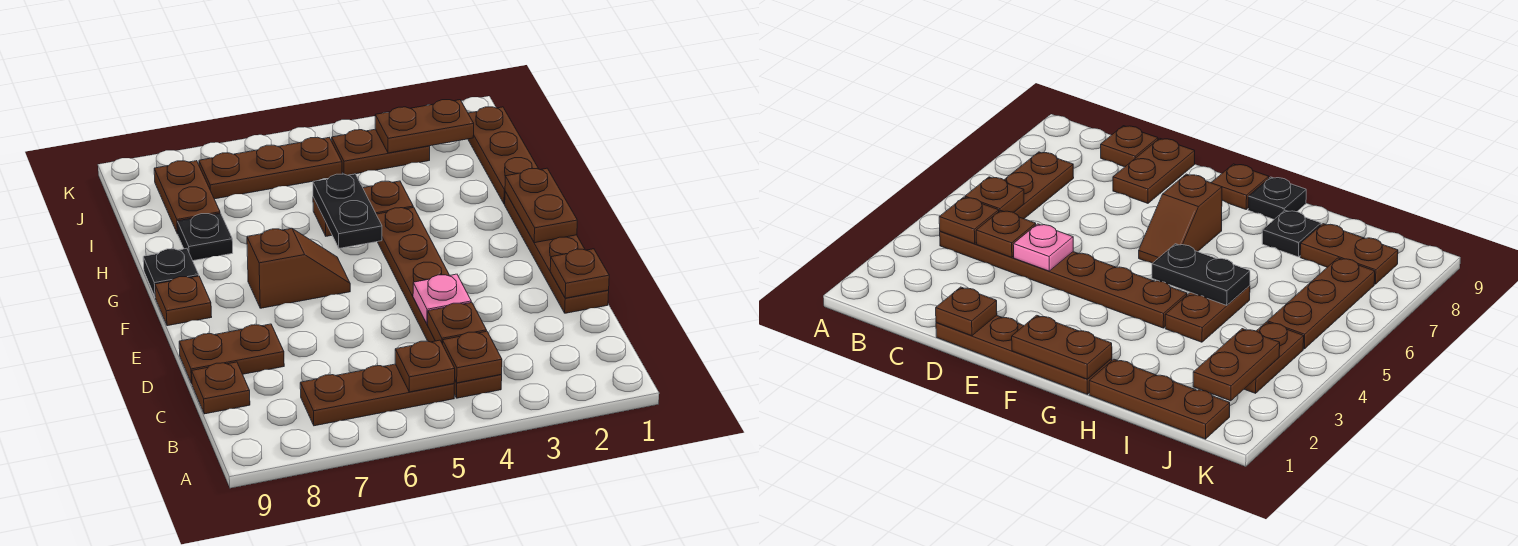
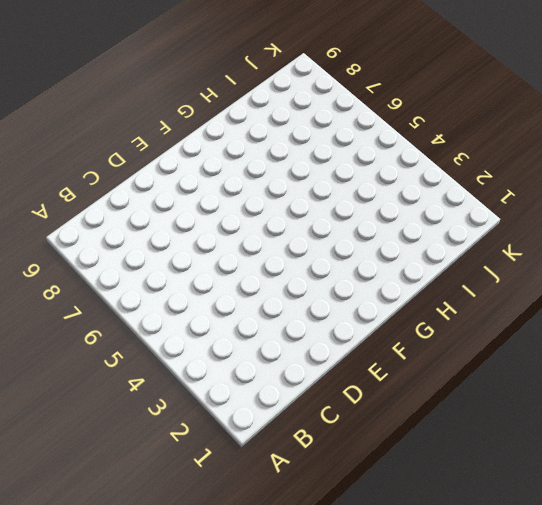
none -> brown 1x6 plate [376,207,502,398]
none -> brown 1x3 plate [300,364,454,426]
none -> brown 1x1 plate [192,362,250,414]

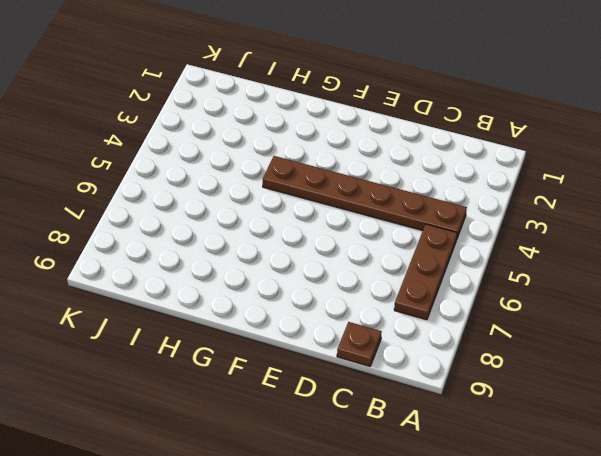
none -> brown 1x4 plate [505,192,609,313]
none -> brown 1x2 plate [179,324,284,383]
none -> brown 1x2 slope [247,228,350,308]

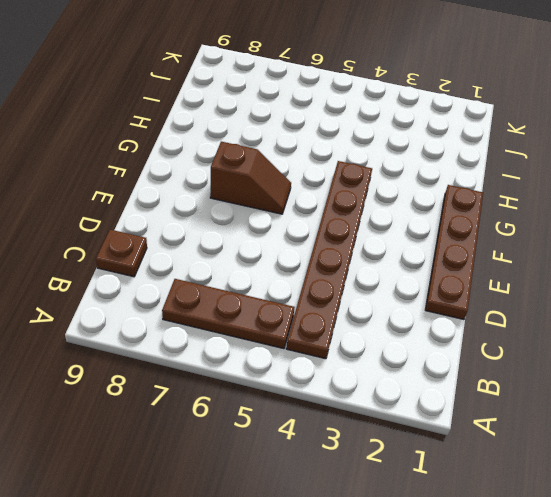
none -> brown 1x2 plate [179,324,284,383]
none -> brown 1x1 plate [155,276,212,326]
none -> black 1x1 plate [143,248,199,297]

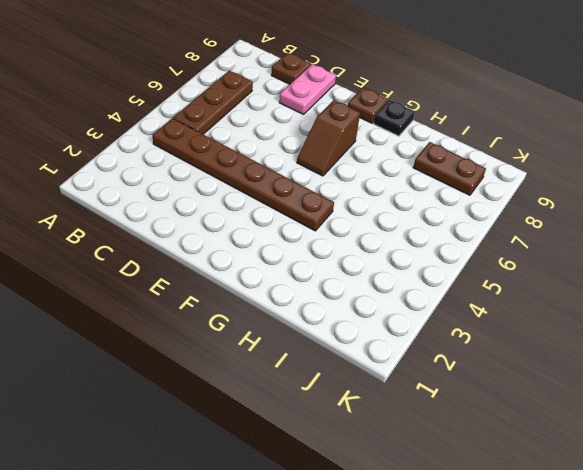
pink 1x2 plate [279,64,336,114] -> brown 1x2 plate [179,324,284,383]
none -> brown 1x4 plate [505,192,609,313]
none -> brown 1x3 plate [468,107,539,204]
none -> brown 1x2 plate [313,181,413,236]

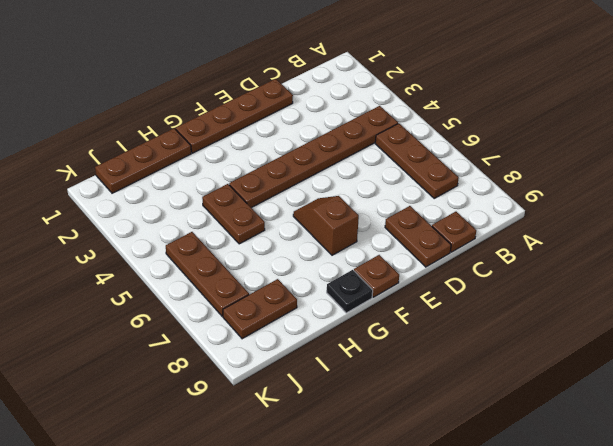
none -> black 1x1 plate [177,213,233,261]
none -> brown 1x2 plate [332,129,430,175]
none -> brown 1x1 plate [443,331,502,383]

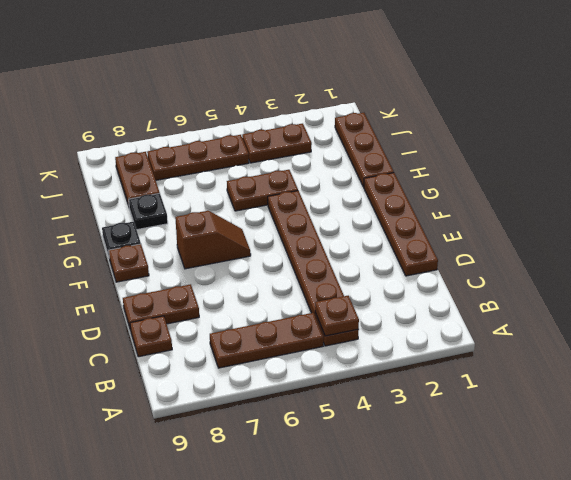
none -> brown 1x1 plate [395,340,455,392]
none -> brown 1x1 plate [428,302,487,344]
none -> brown 1x1 plate [550,249,609,298]

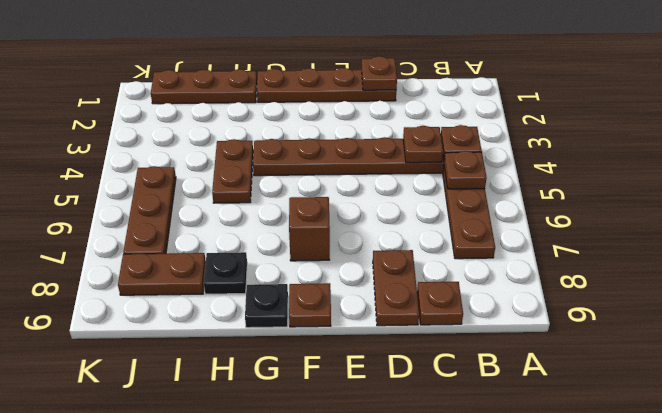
none -> brown 1x2 plate [332,129,430,175]
none -> pink 1x1 plate [413,274,471,324]
none -> brown 1x2 plate [505,168,577,243]

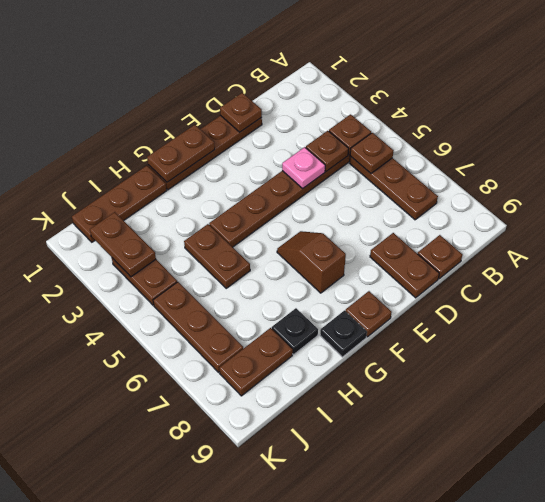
none -> black 1x2 plate [313,174,382,248]

